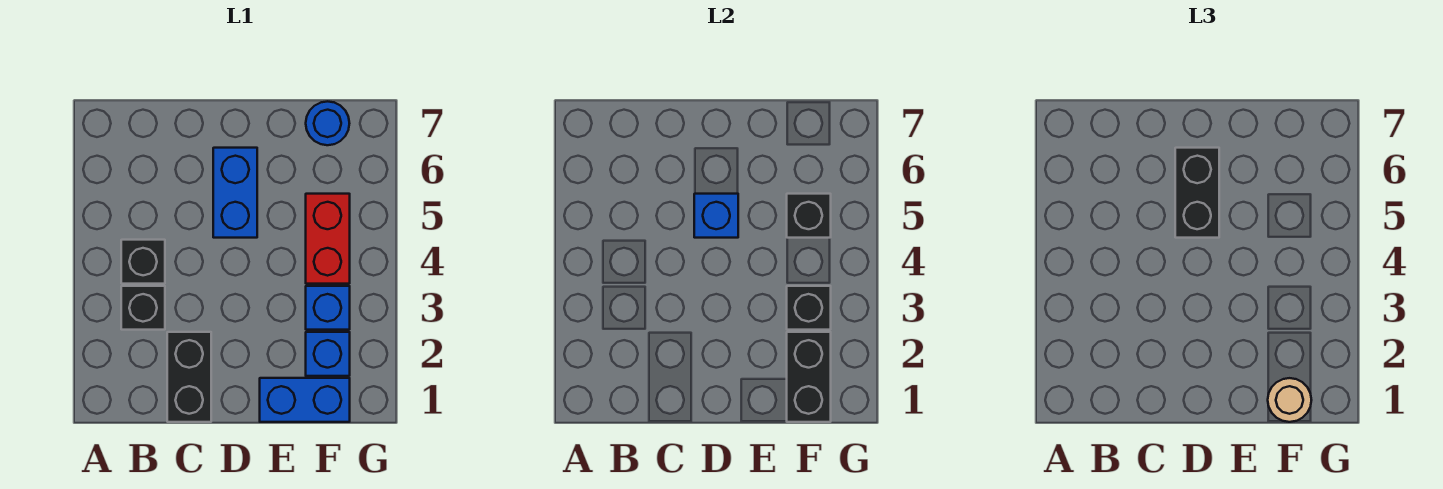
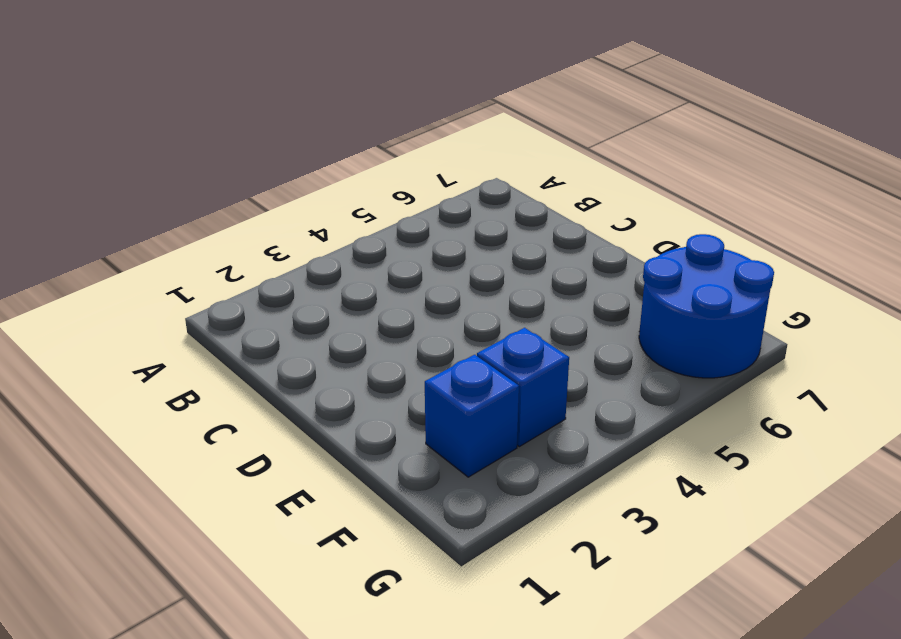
blue 2x2 round brick [639,234,774,378] -> blue 1x1 round brick [306,101,349,145]
none -> black 1x1 brick [121,286,165,330]
none -> black 1x1 brick [121,240,165,284]
none -> black 1x2 brick [167,332,211,422]

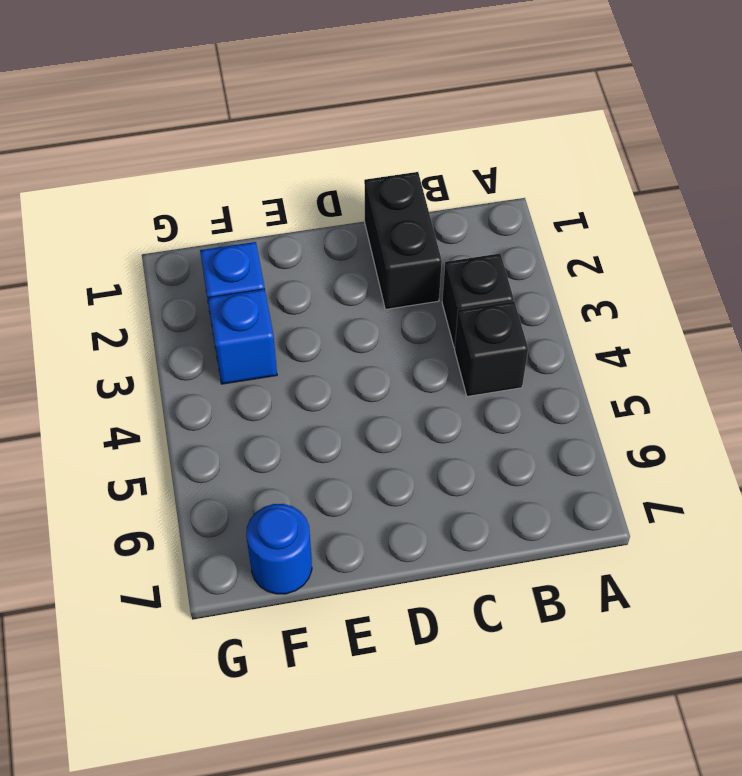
none -> blue 1x2 brick [213,148,257,238]
none -> blue 1x2 brick [260,378,350,422]
none -> red 1x2 brick [306,194,350,284]

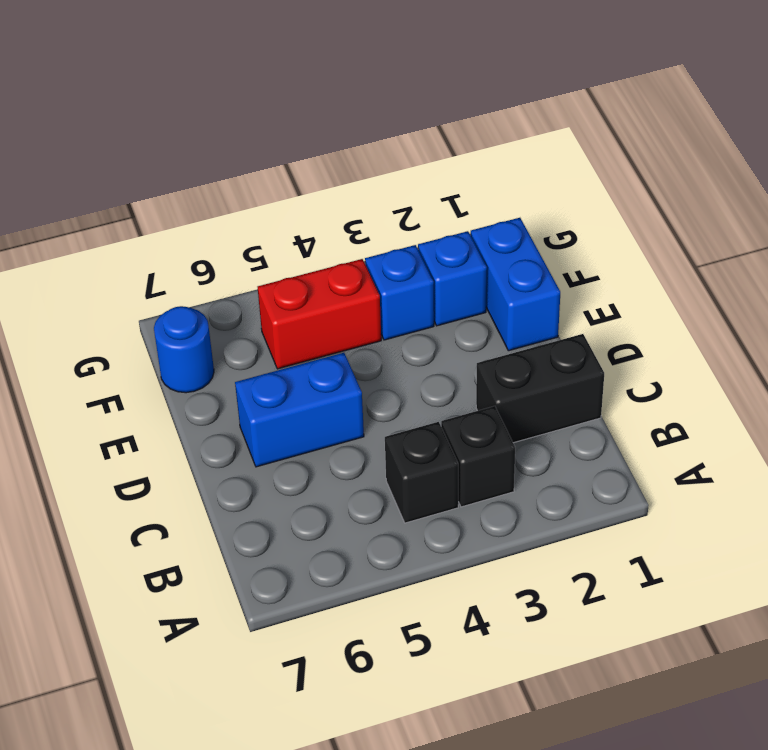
none -> blue 1x1 brick [694,194,738,238]
none -> black 1x2 brick [787,332,831,422]
none -> black 1x1 brick [787,286,831,330]

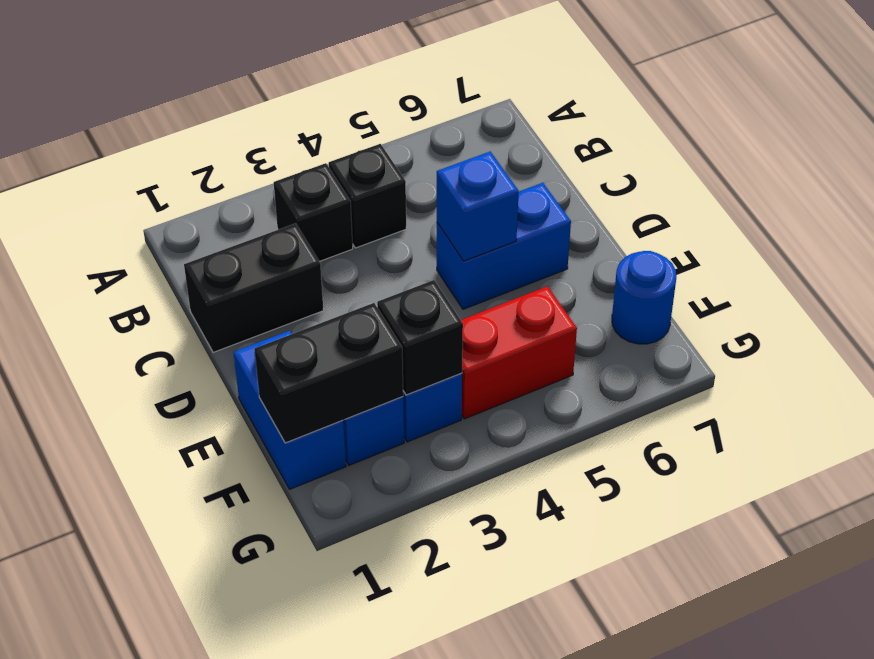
none -> black 1x1 brick [787,194,831,238]
none -> black 1x2 brick [1175,148,1219,238]
none -> tan 1x1 round brick [1268,378,1311,422]

